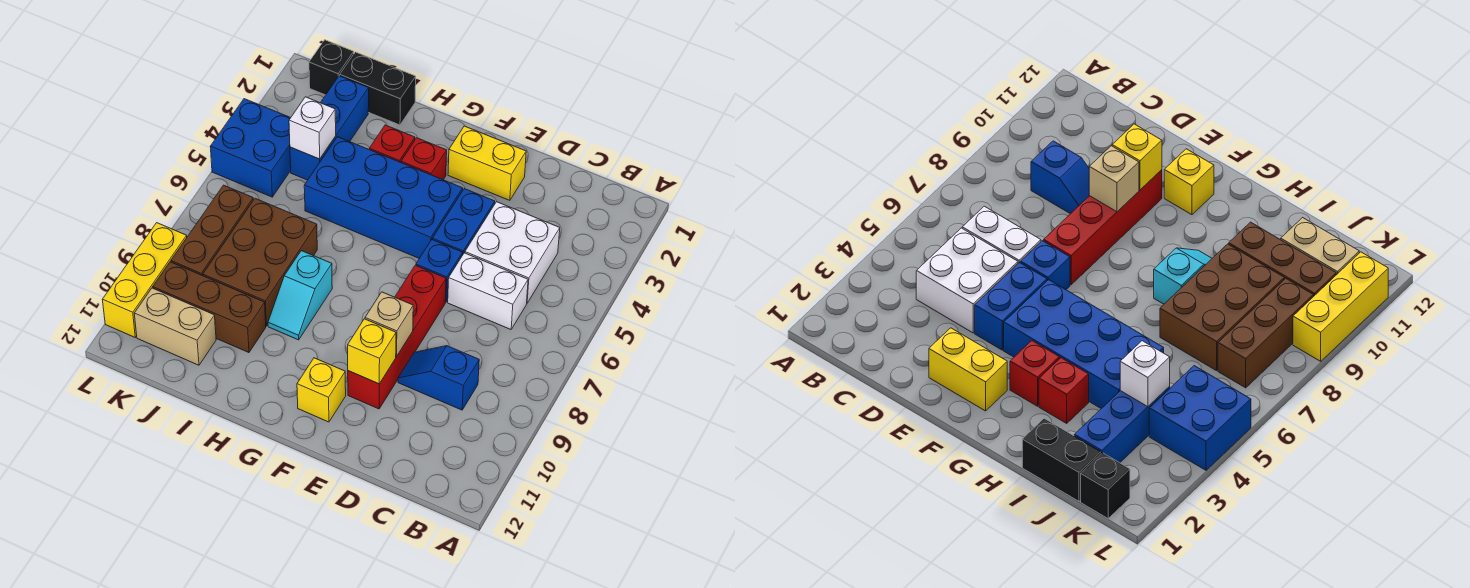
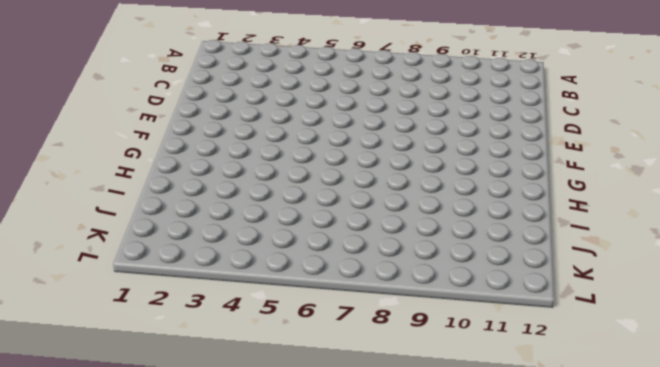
none -> white 2x2 brick [465,202,560,303]
none -> white 1x2 brick [448,253,528,329]
none -> blue 1x2 slope [398,346,479,410]

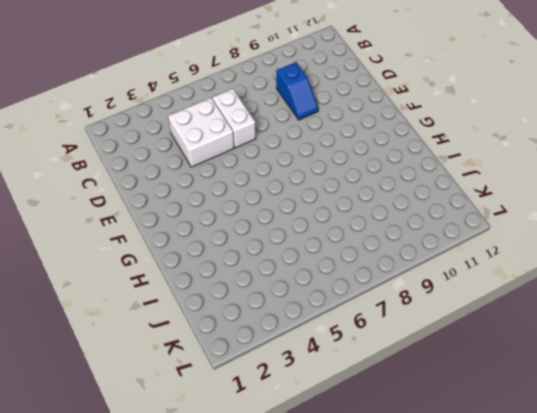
none -> yellow 1x2 brick [448,126,526,200]
none -> blue 1x2 brick [432,189,495,255]
none -> blue 1x1 brick [416,240,463,302]

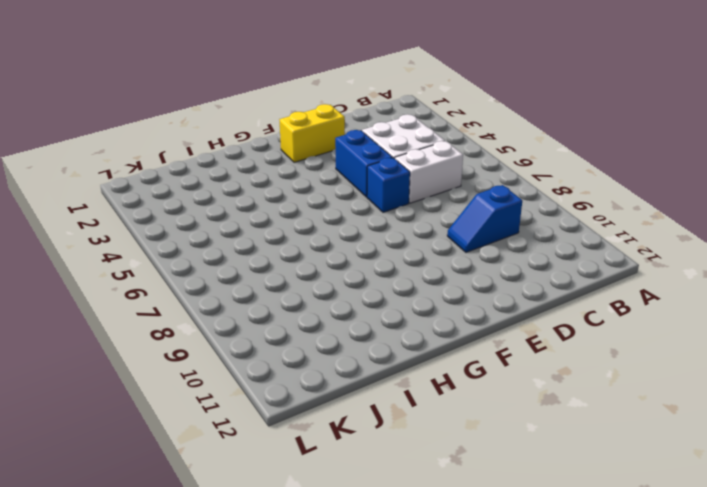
none -> red 1x4 brick [348,265,446,409]
none -> blue 2x4 brick [304,137,463,258]
none -> yellow 1x1 brick [297,358,346,422]

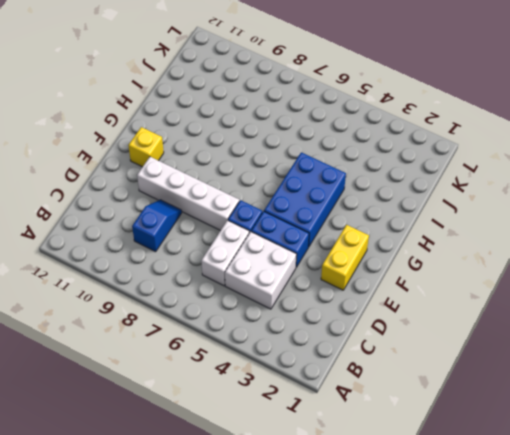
white 1x4 brick [137,157,239,231] -> red 1x4 brick [348,265,446,409]
blue 2x3 brick [264,152,346,247] -> blue 2x4 brick [304,137,463,258]
none -> red 1x1 brick [401,138,447,180]
none -> red 1x1 brick [369,125,415,162]
none -> cyan 1x2 slope [268,251,332,340]

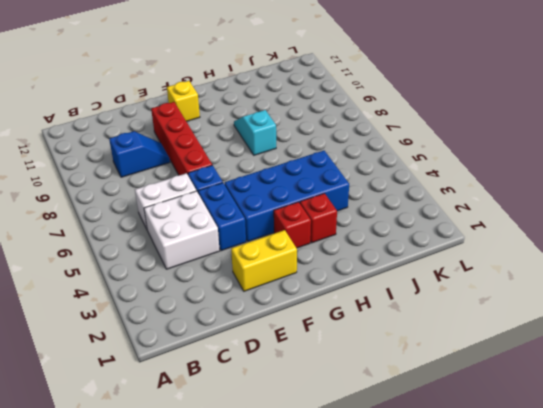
none -> black 1x2 brick [340,52,416,125]
none -> brown 2x3 brick [203,198,317,326]
none -> brown 1x3 brick [153,262,266,353]

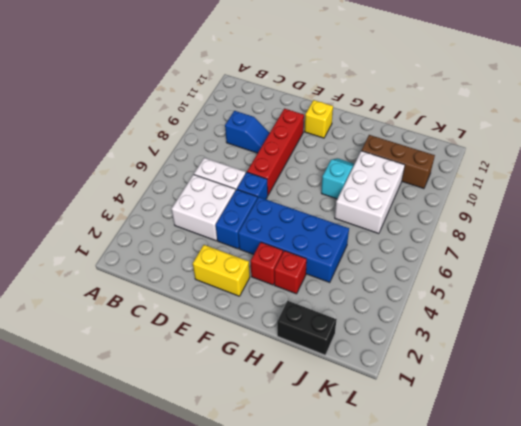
white 2x3 brick [335,151,405,234] -> brown 2x3 brick [203,198,317,326]
none -> blue 1x3 brick [290,76,369,180]
none -> tan 1x2 brick [134,288,216,365]
none -> black 1x1 brick [309,40,354,95]

